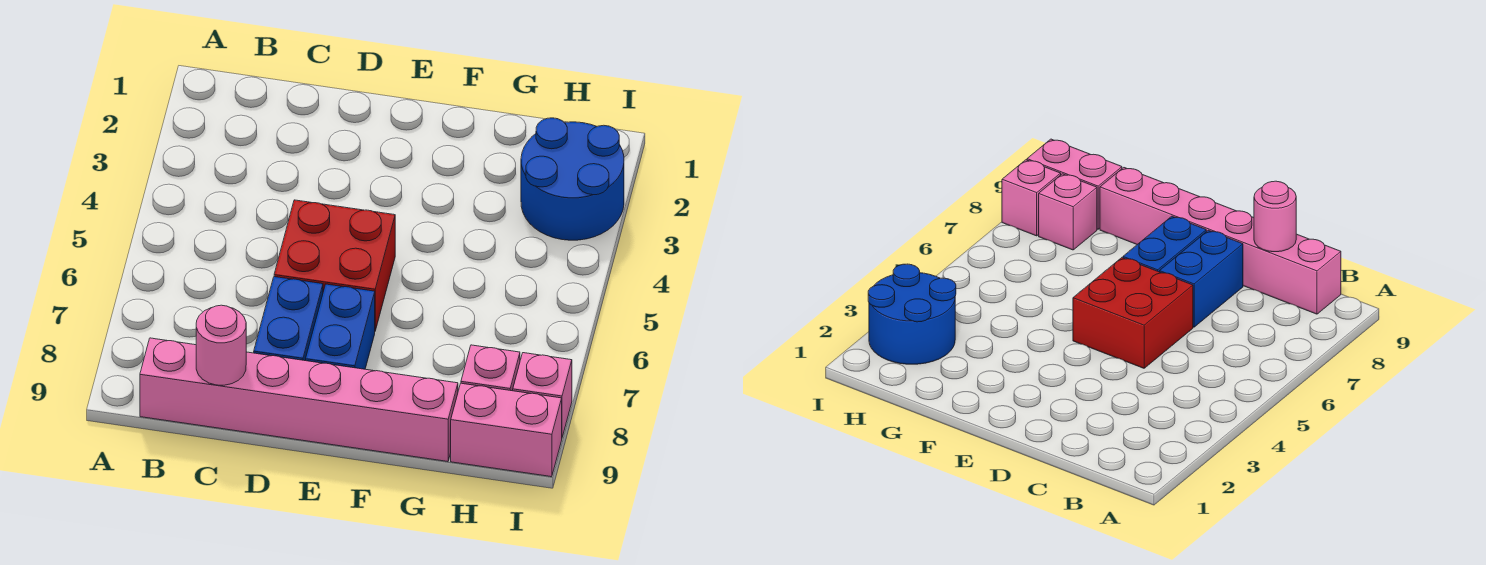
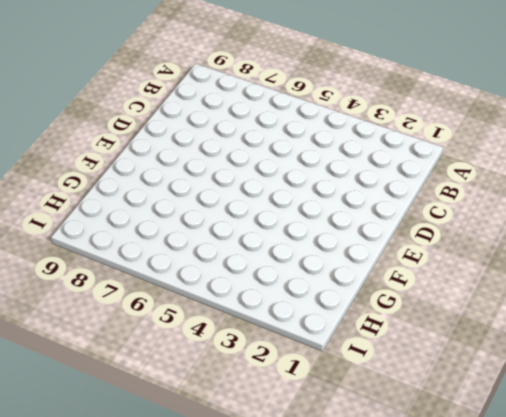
none -> pink 1x6 brick [140,338,458,462]
none -> red 2x2 brick [274,200,395,331]

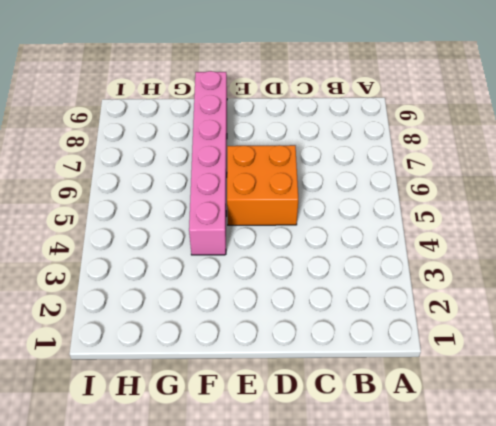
orange 2x2 brick [227,145,298,225] -> red 2x2 brick [274,200,395,331]
pink 1x6 brick [189,71,227,255] -> pink 1x6 brick turned to [140,338,458,462]
none -> blue 1x2 brick [254,277,323,361]
none -> blue 1x2 brick [306,284,375,369]

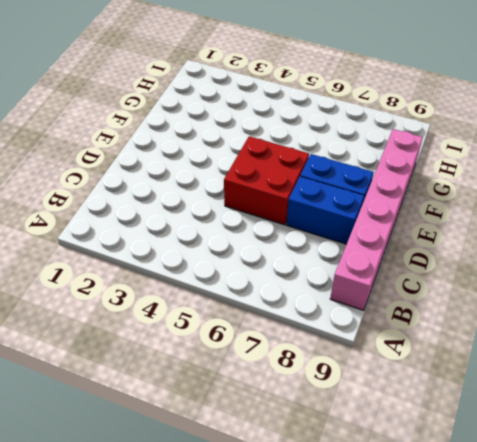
none -> blue 2x2 round brick [521,118,624,240]
none -> pink 1x1 brick [461,345,520,391]

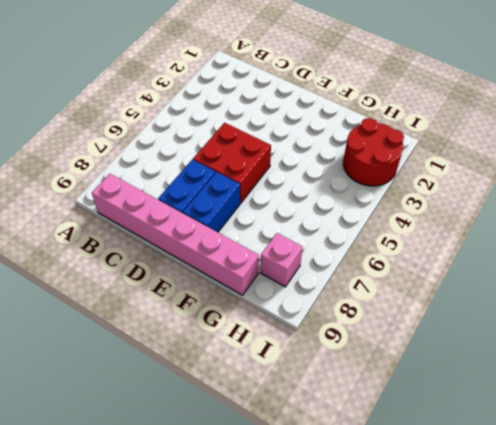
red 2x2 round brick [343,118,404,186] -> blue 2x2 round brick [521,118,624,240]
none -> pink 1x2 brick [451,383,562,477]
none -> pink 1x1 brick [513,353,572,437]

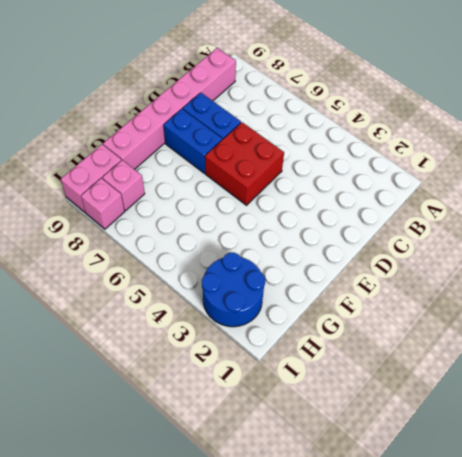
none -> pink 1x1 round brick [196,305,246,385]

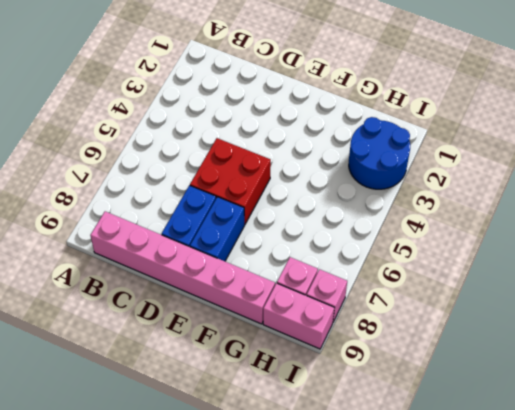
none -> pink 1x1 round brick [196,305,246,385]

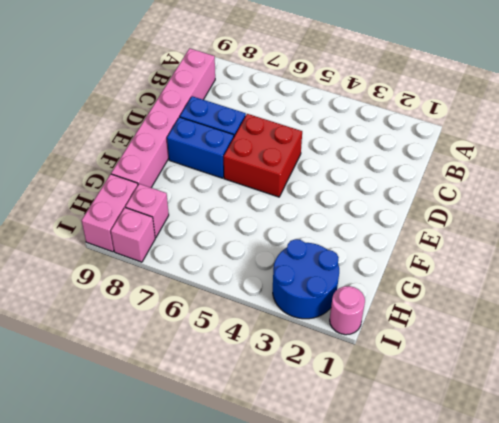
pink 1x1 round brick [330,286,365,335] -> pink 1x1 round brick moved to [196,305,246,385]

